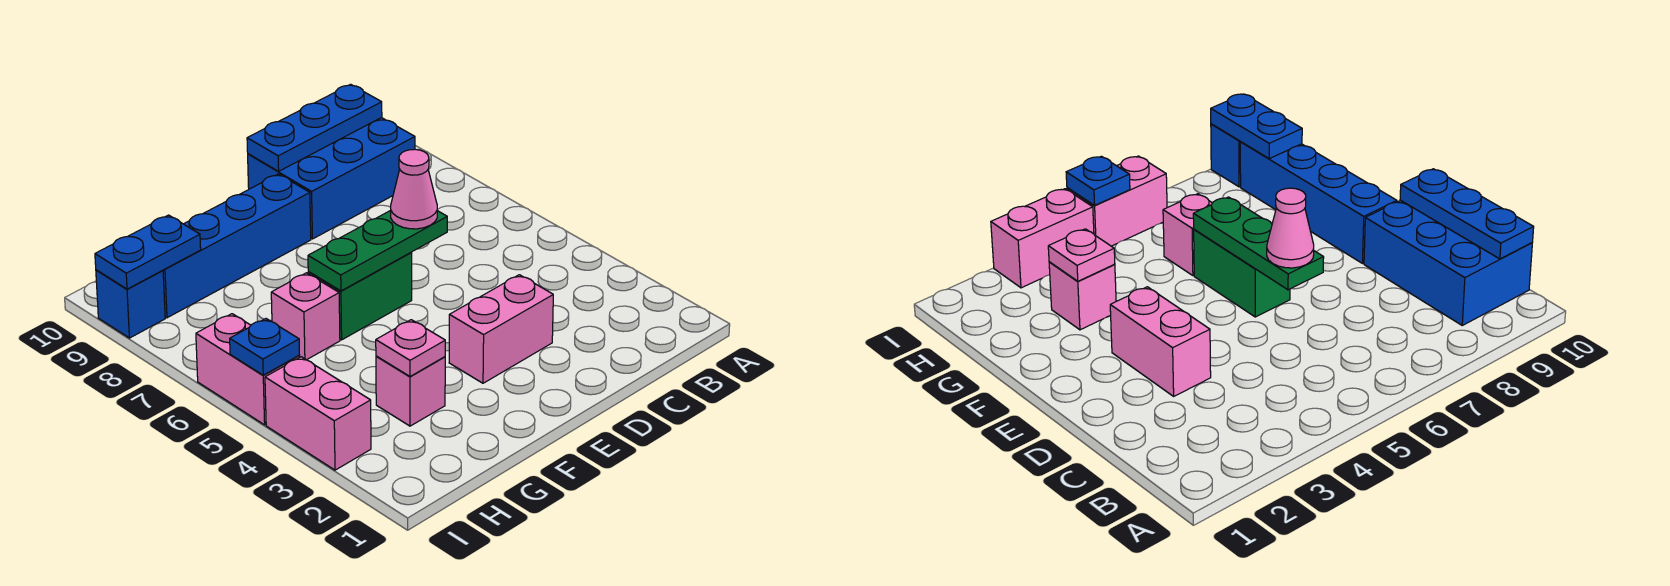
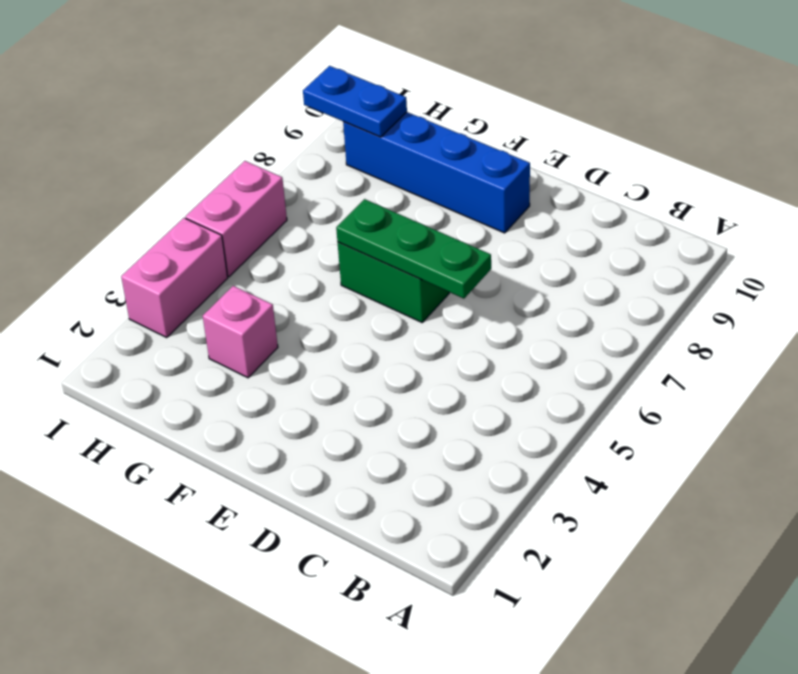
none -> blue 2x3 brick [248,118,415,239]
none -> pink 1x2 brick [449,275,553,383]
none -> pink 1x1 brick [271,273,340,360]

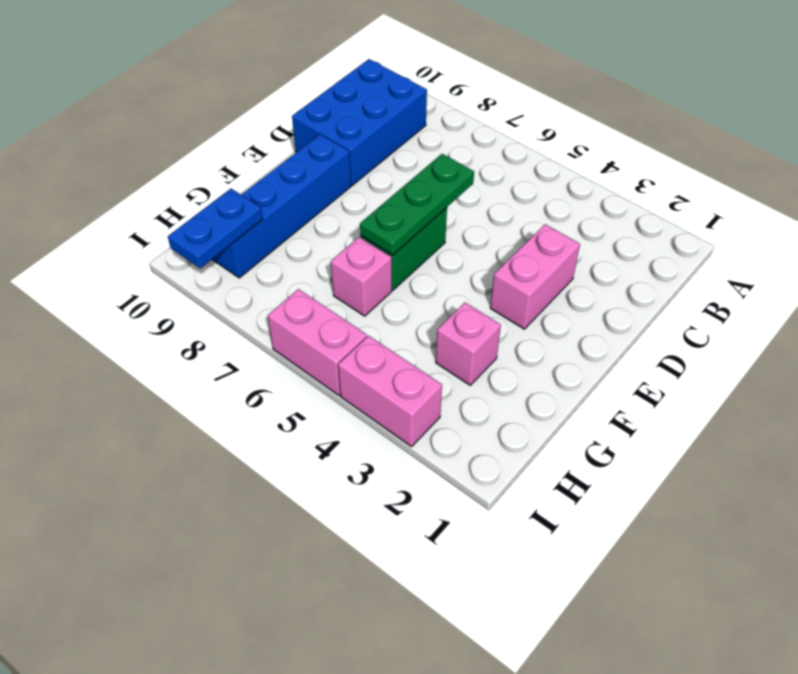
none -> blue 1x1 brick [96,270,165,338]
none -> blue 1x3 plate [247,84,382,171]
none -> pink 1x1 plate [376,320,445,376]

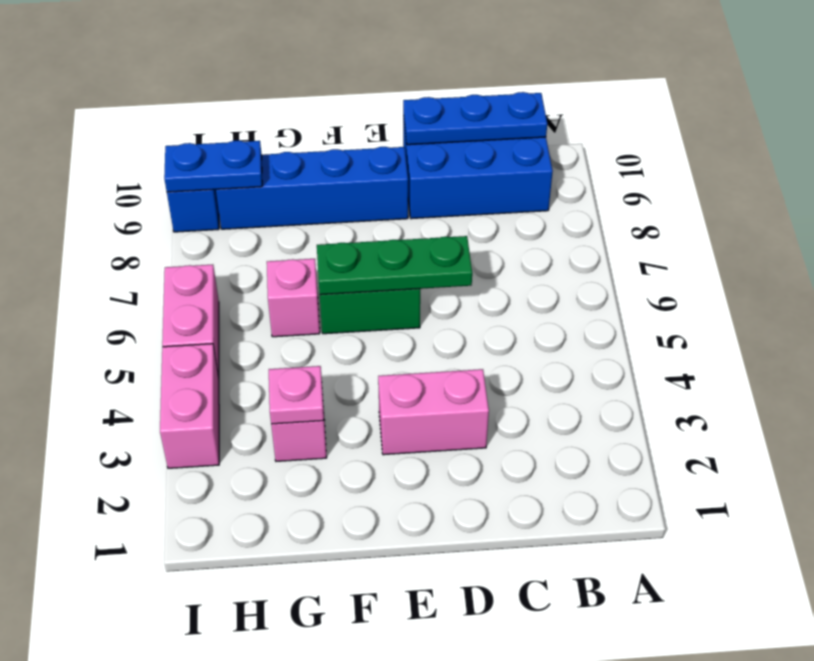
none -> blue 1x1 plate [230,319,299,375]
none -> pink 1x1 cone [391,149,437,229]

